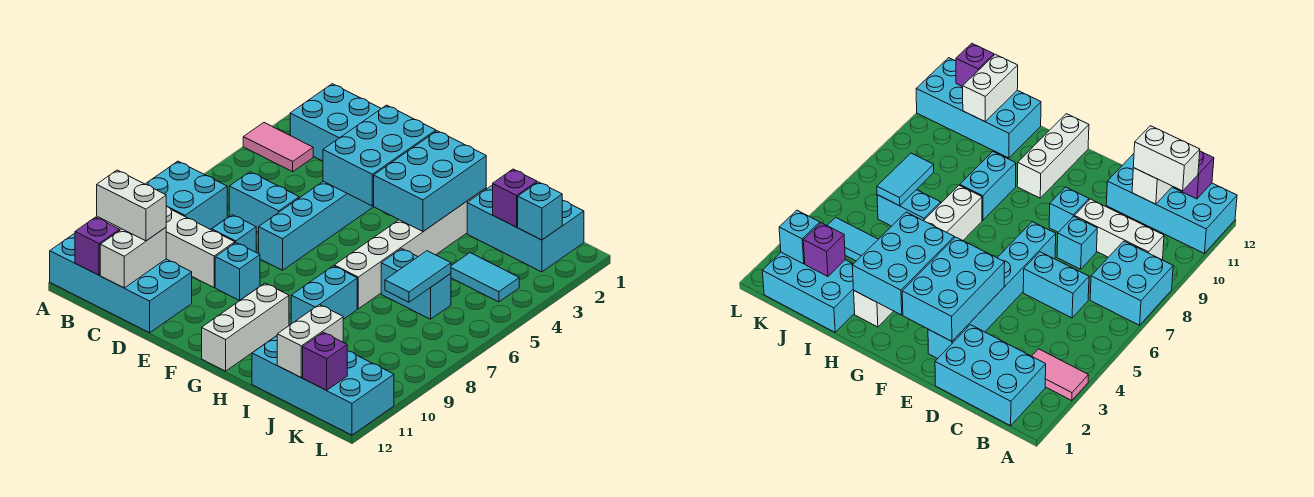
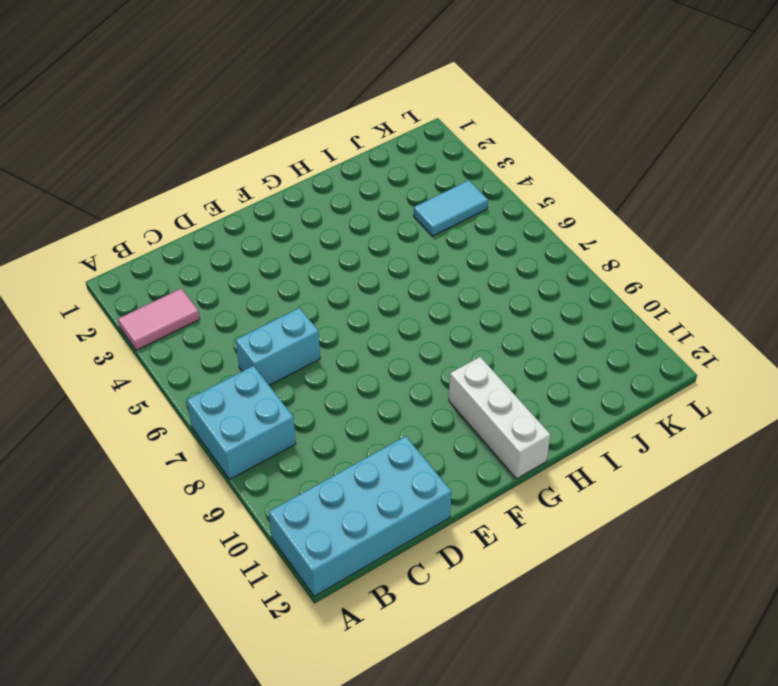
none -> cyan 2x3 brick [290,84,381,161]
none -> white 1x3 brick [166,207,235,287]
none -> cyan 1x1 brick [212,215,256,252]

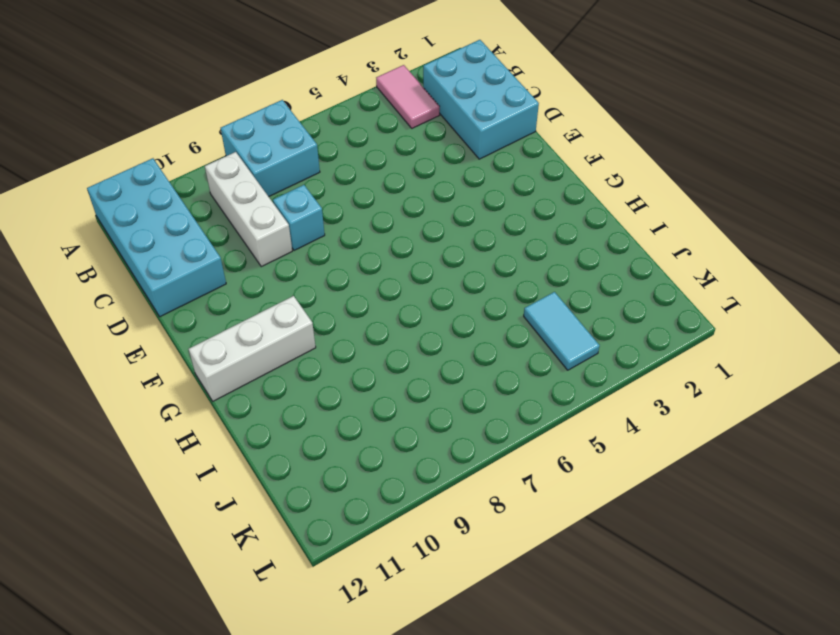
none -> cyan 1x2 brick [229,172,299,232]
none -> cyan 1x6 brick [259,181,374,270]
none -> cyan 1x1 brick [215,243,260,300]

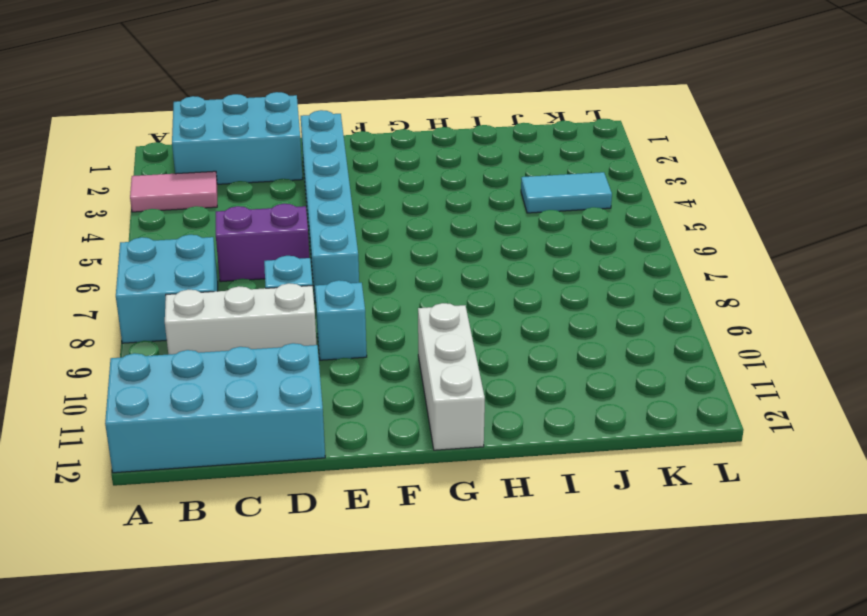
purple 1x2 brick [216,204,309,282] -> cyan 1x2 brick [229,172,299,232]
none -> white 1x6 brick [334,188,486,309]
none -> cyan 1x2 brick [291,266,357,324]
none -> cyan 2x3 brick [467,185,584,272]

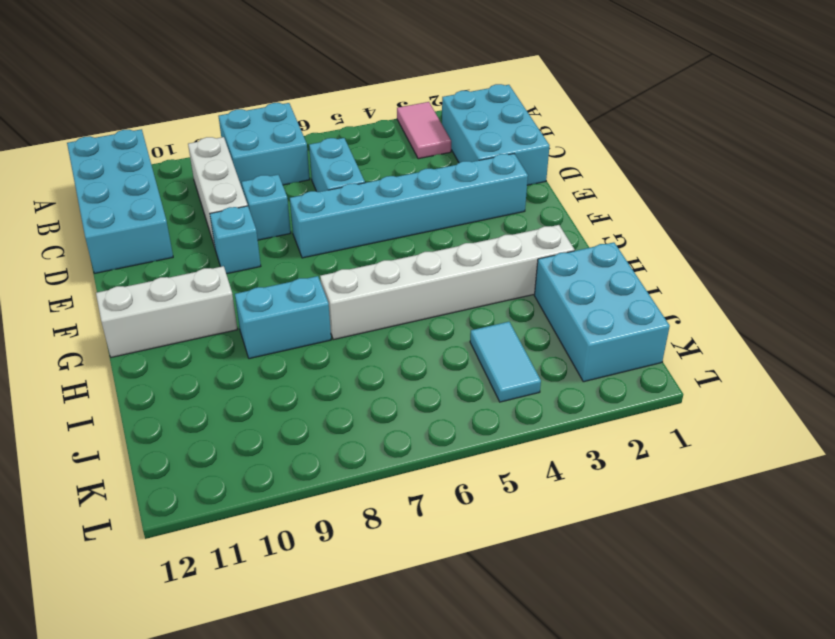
none -> cyan 1x2 brick [381,249,451,319]
none -> cyan 2x4 brick [252,336,394,435]
none -> purple 1x1 brick [75,217,120,275]

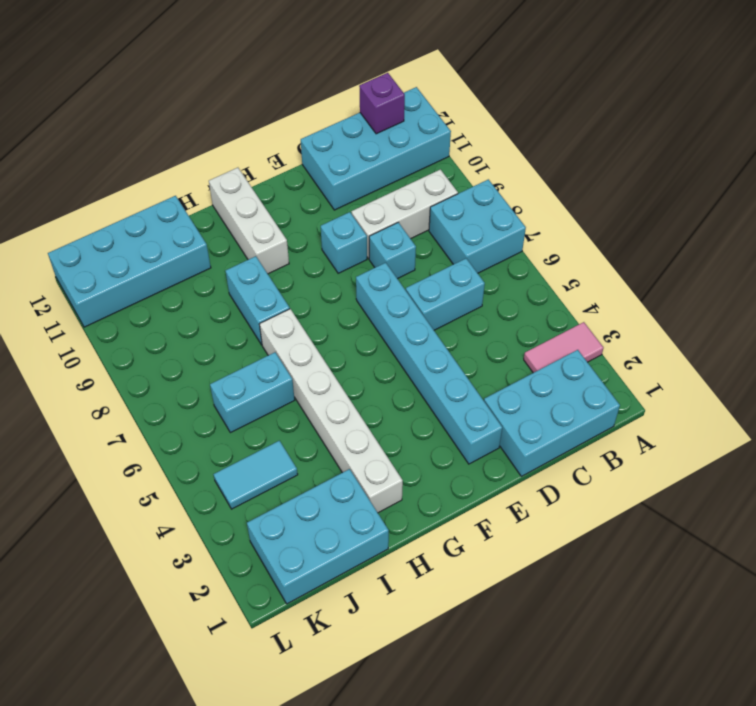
none -> white 1x2 brick [100,227,166,288]
none -> cyan 2x3 brick [323,105,436,206]
none -> cyan 2x3 brick [374,131,486,232]

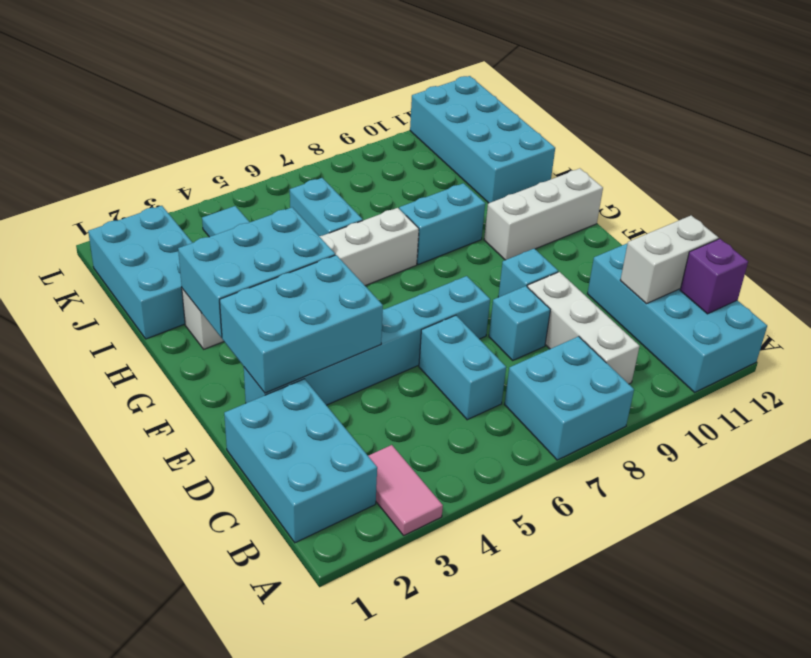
none -> purple 1x1 brick [493,169,537,227]
none -> cyan 1x2 tile [385,251,451,302]
none -> white 1x2 brick [277,304,343,377]

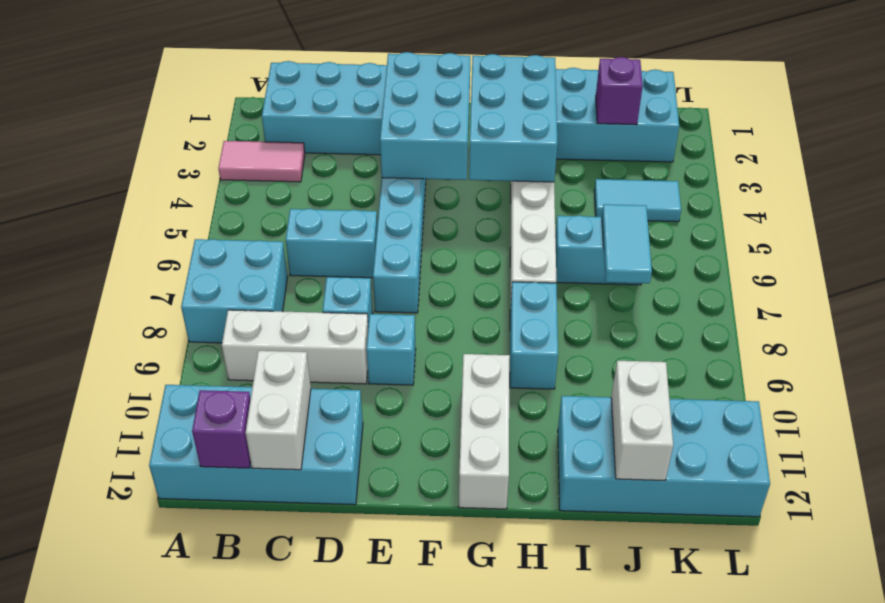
none -> cyan 1x1 brick [518,182,563,240]
none -> purple 1x1 brick [303,332,347,390]
none -> white 1x2 brick [97,170,166,241]

